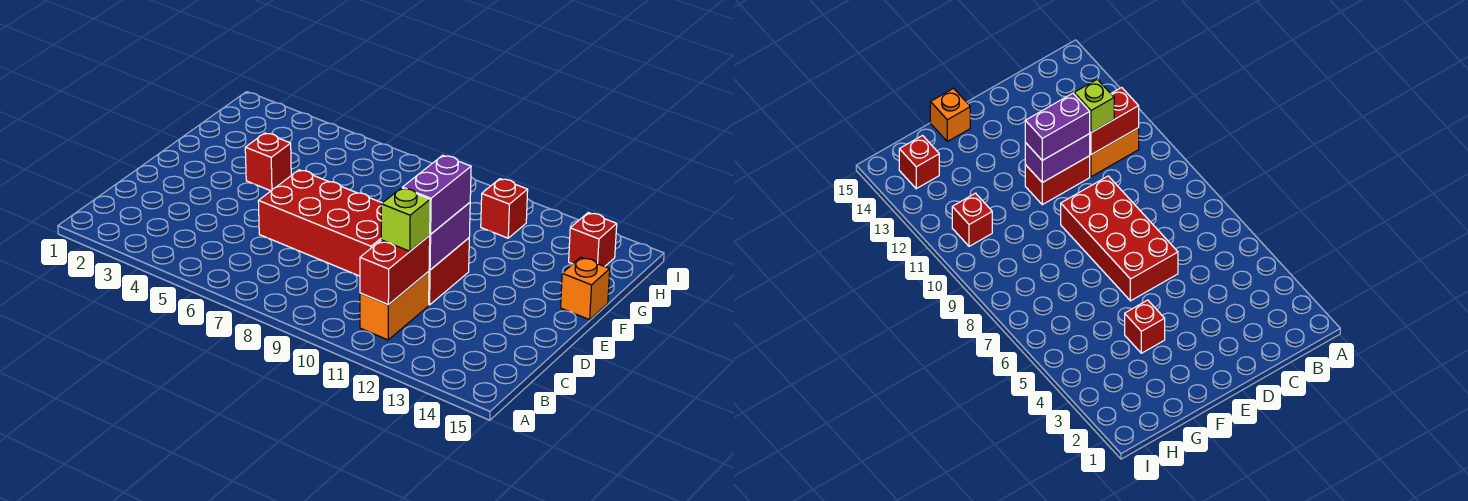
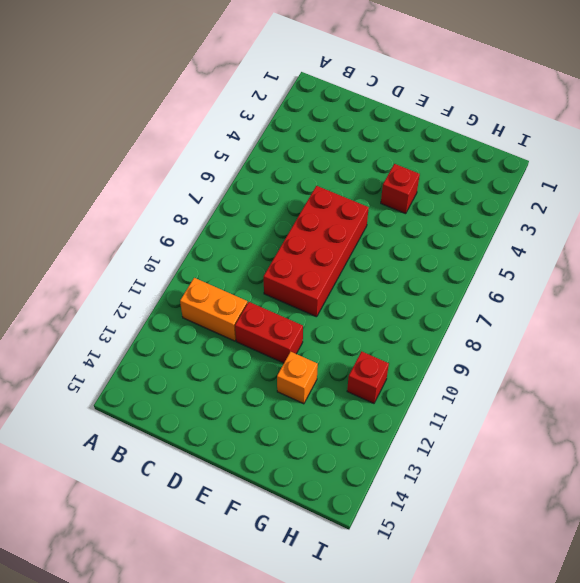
orange 1x1 brick [277,352,318,404] -> orange 1x1 brick moved to [561,257,610,320]
none -> red 1x1 brick [569,213,617,267]
none -> red 1x2 brick [360,236,430,305]

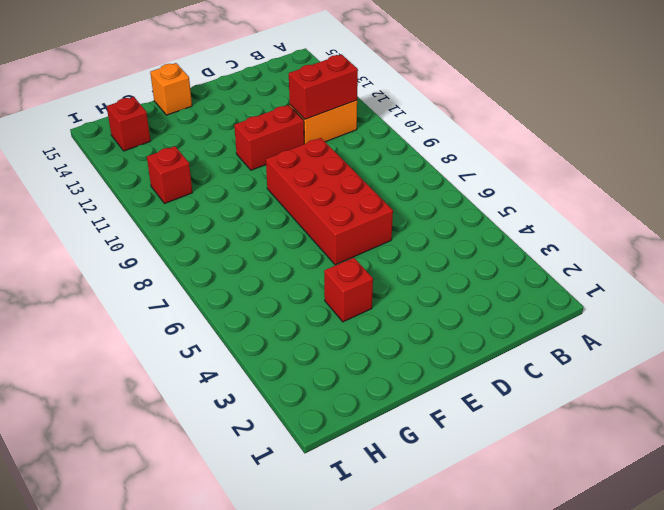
none -> purple 1x2 brick [429,203,470,270]
none -> lime 1x1 brick [381,188,430,251]

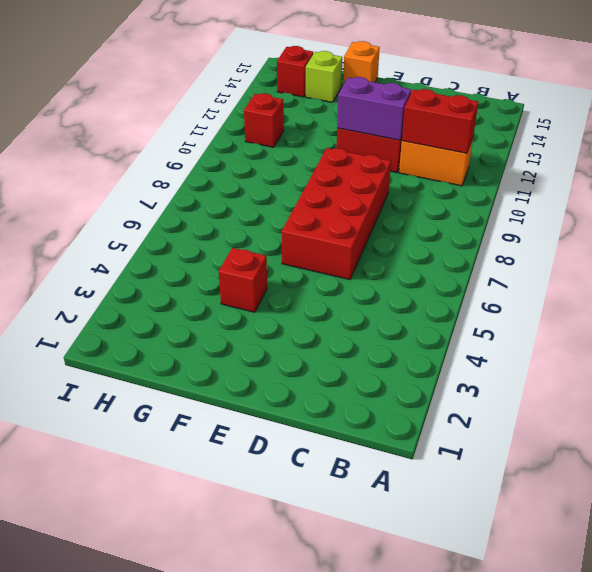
lime 1x1 brick [306,51,342,102] -> lime 1x1 brick moved to [381,188,430,251]
none -> purple 1x2 brick [402,155,471,234]

